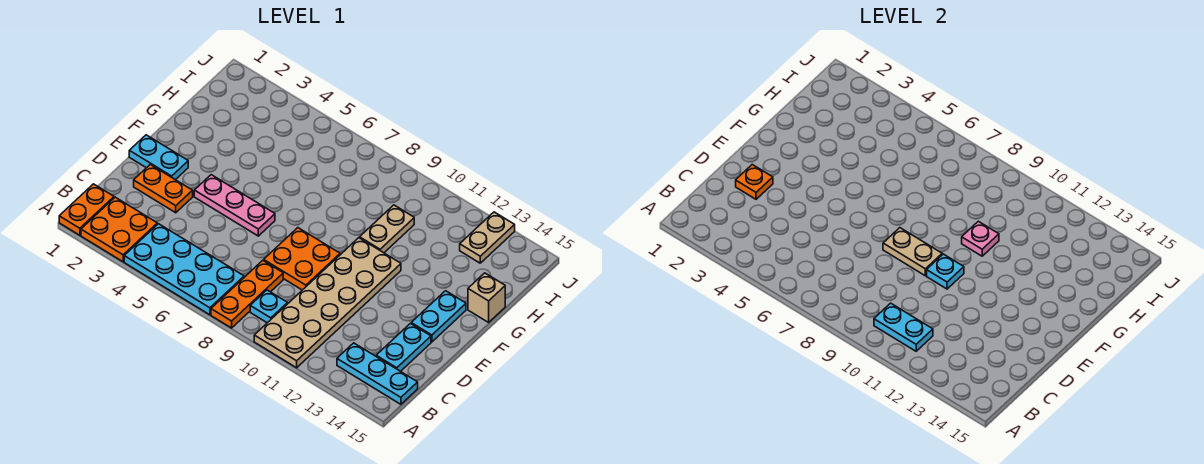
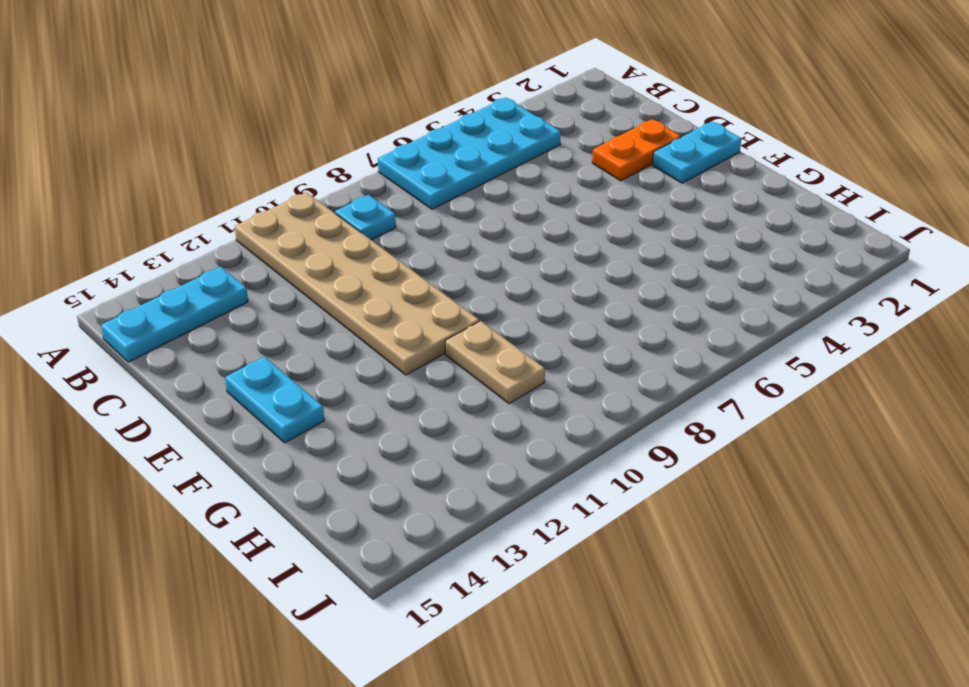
none -> orange 1x2 plate [59,184,114,235]
none -> orange 2x2 plate [81,197,157,262]
none -> orange 1x3 plate [211,260,283,328]

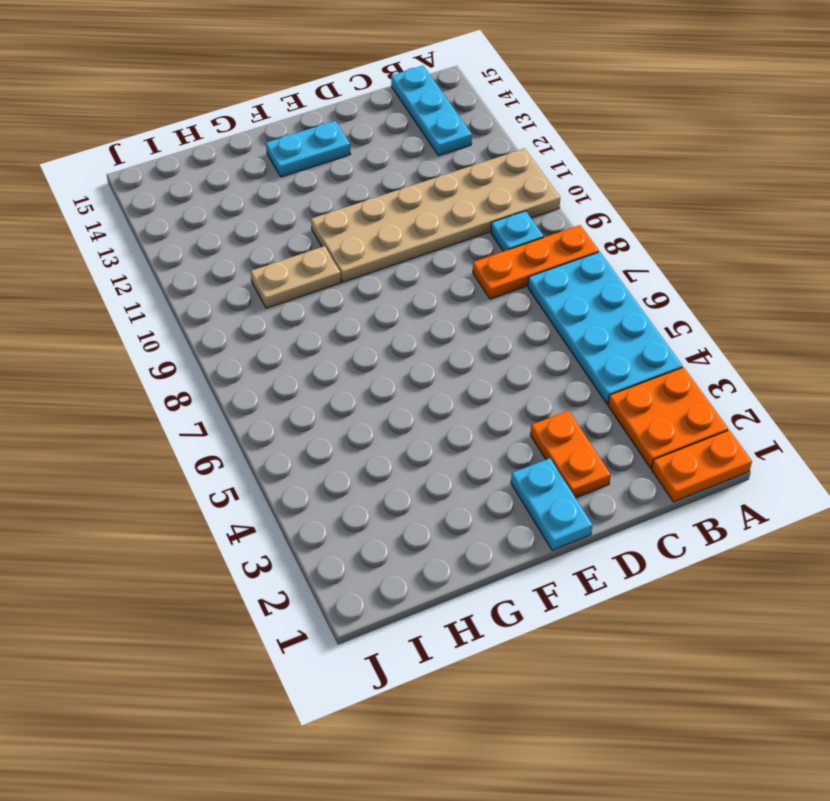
none -> cyan 1x2 plate [376,324,431,371]
none -> orange 2x2 plate [264,228,340,290]
none -> pink 1x3 plate [194,175,275,236]

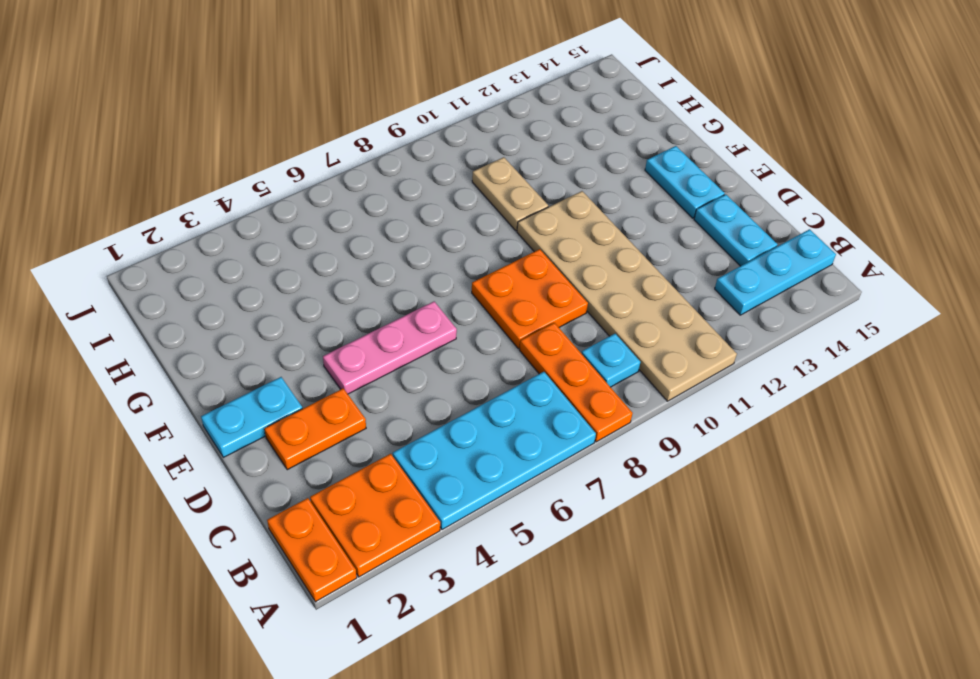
none -> tan 1x1 brick [468,273,505,322]
none -> tan 1x2 plate [460,212,515,263]
none -> cyan 1x2 plate [874,303,933,351]

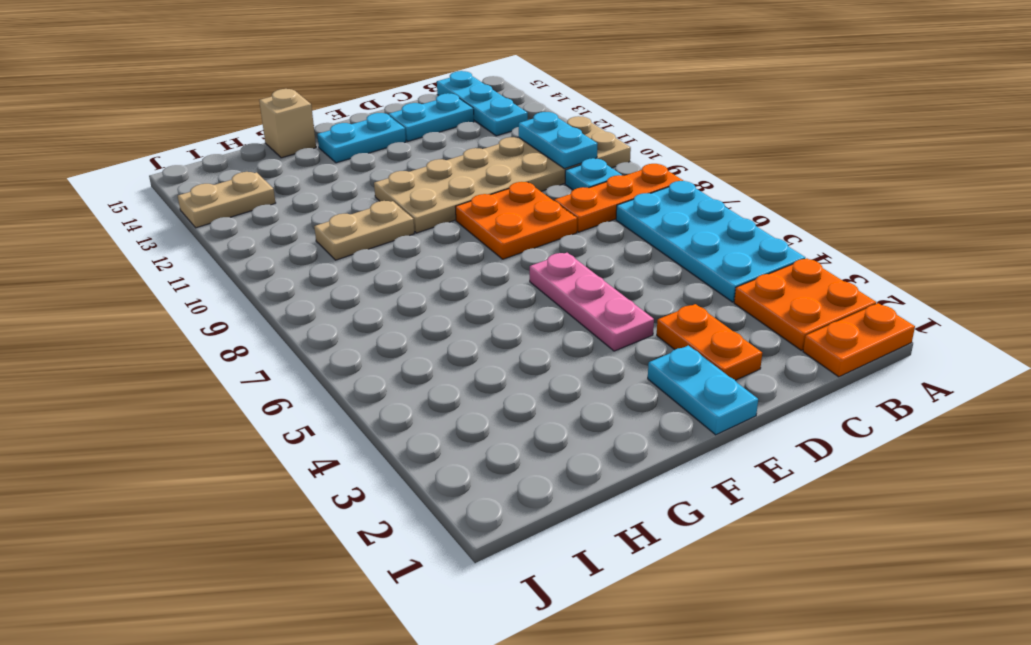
none -> orange 1x1 plate [736,165,773,199]
none -> tan 1x2 plate [883,228,942,276]
none -> cyan 1x1 plate [927,254,964,289]

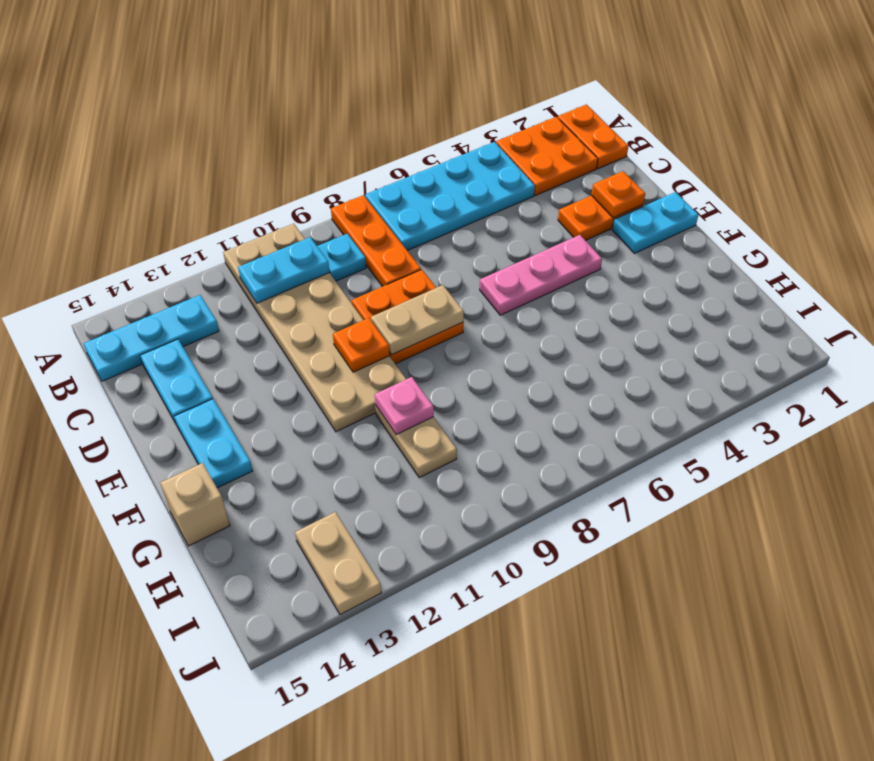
orange 1x1 plate [333,318,390,372] -> cyan 1x1 plate [927,254,964,289]

